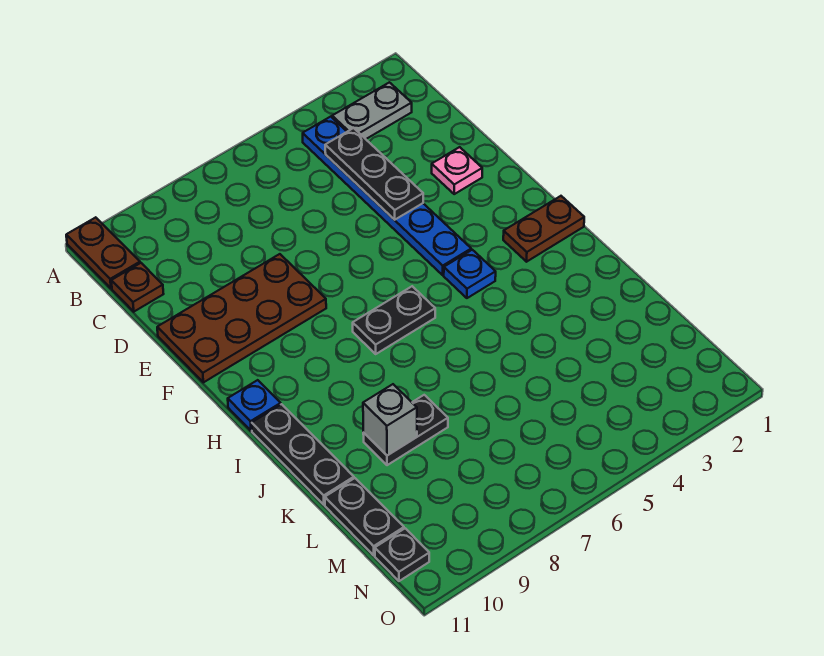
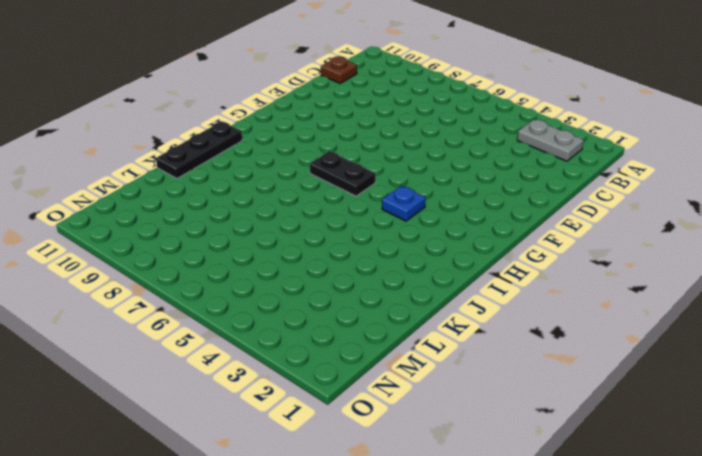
none -> brown 1x2 plate [66,217,140,288]
none -> blue 1x6 plate [303,117,471,275]
none -> pink 1x1 plate [432,147,482,194]

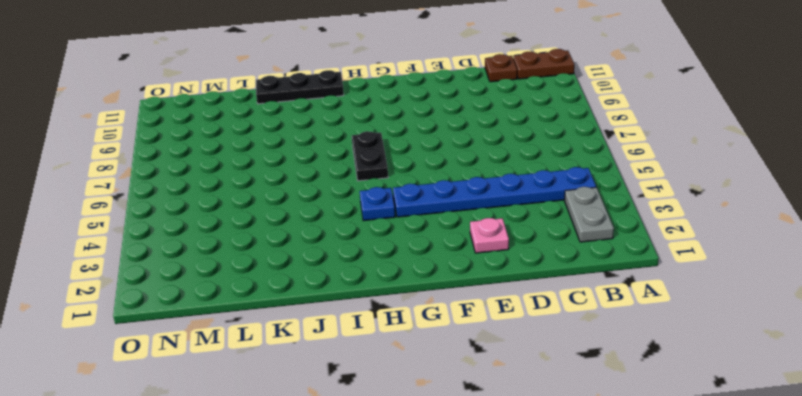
none -> brown 2x4 plate [157,254,326,382]
none -> brown 1x2 plate [503,196,584,262]
none -> blue 1x1 plate [228,380,281,431]

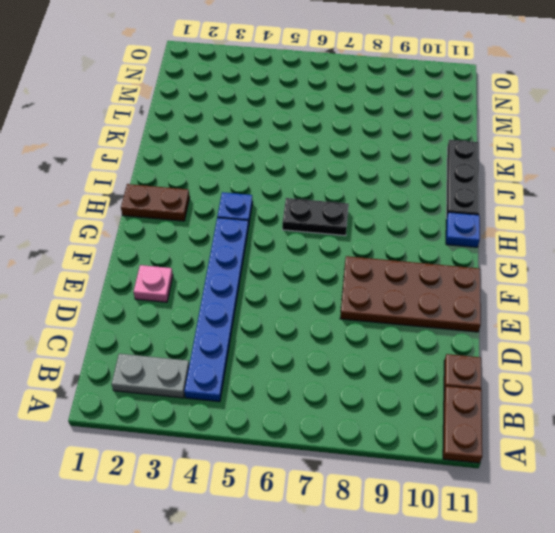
none -> black 1x2 plate [363,395,448,465]
none -> black 1x2 plate [325,478,404,555]
none -> black 1x1 plate [375,528,429,581]

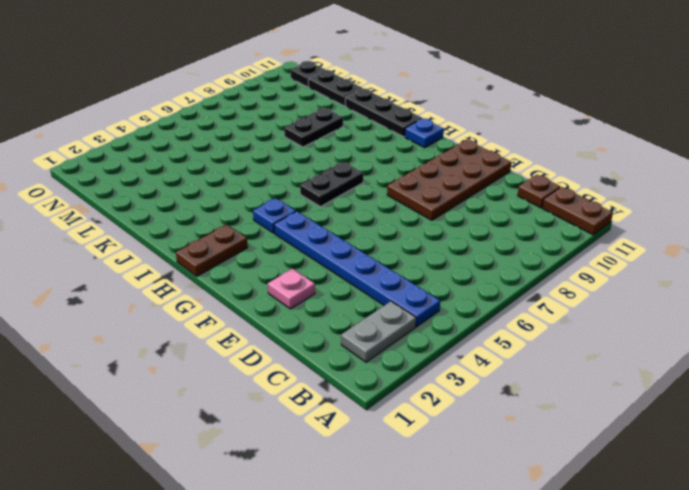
none -> black 1x3 plate [325,128,423,220]
none -> grey 1x1 brick [363,384,417,455]

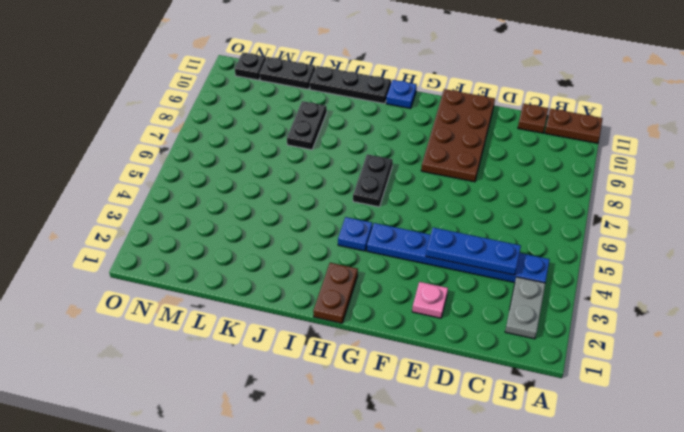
blue 1x3 plate [426,227,521,275] -> black 1x3 plate [325,128,423,220]
none -> grey 1x1 brick [363,384,417,455]

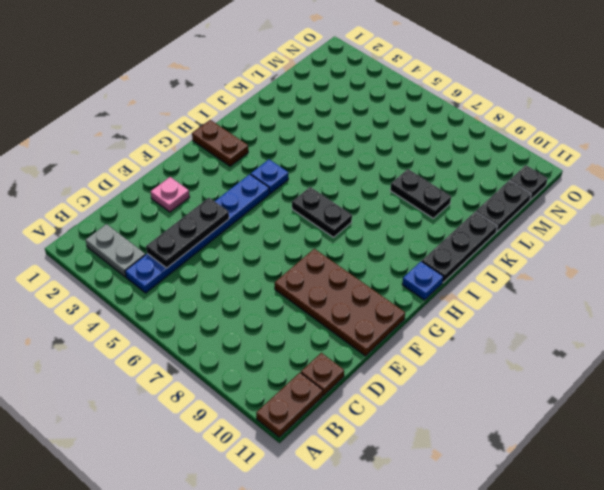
none -> grey 1x1 brick [363,384,417,455]

